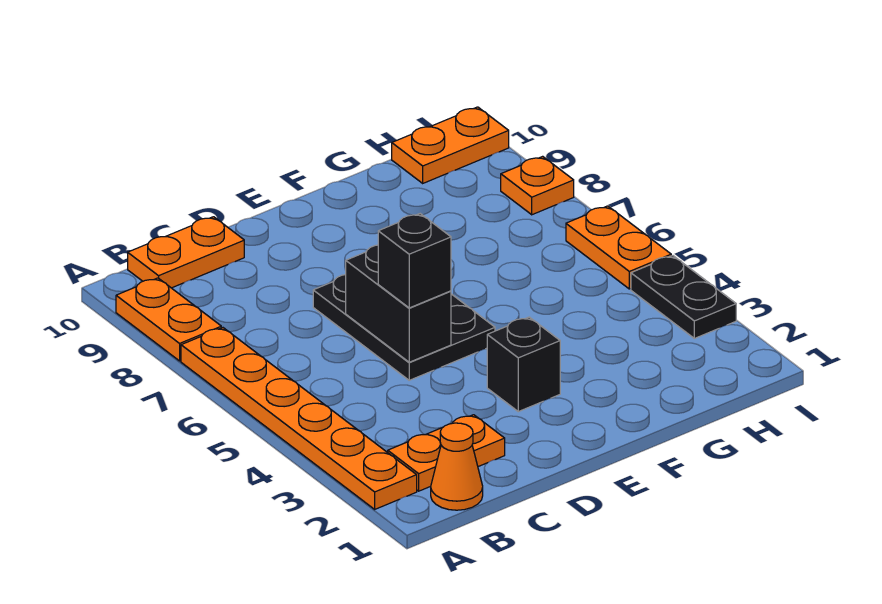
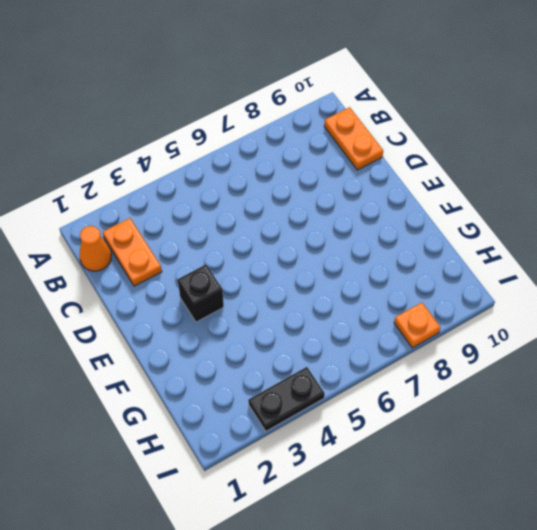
none -> orange 1x6 plate [181,328,417,509]
none -> orange 1x2 plate [116,278,221,361]
none -> black 2x3 plate [313,275,495,380]

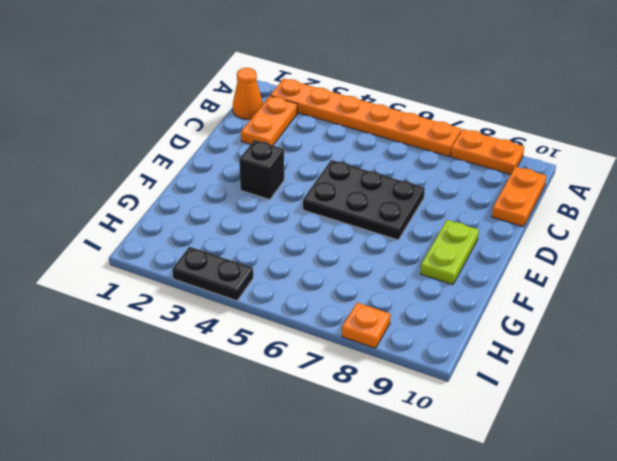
lime 1x2 plate [420,220,479,285] -> none
none -> orange 1x2 plate [392,107,509,183]
none -> orange 1x2 plate [566,206,671,289]
none -> black 1x2 brick [346,245,451,362]

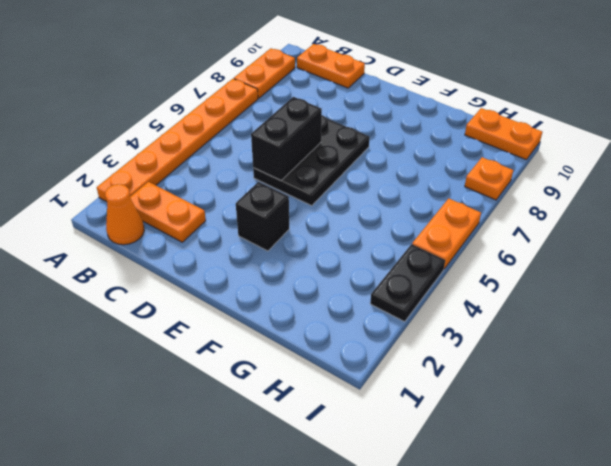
none -> black 1x1 brick [378,214,451,308]

